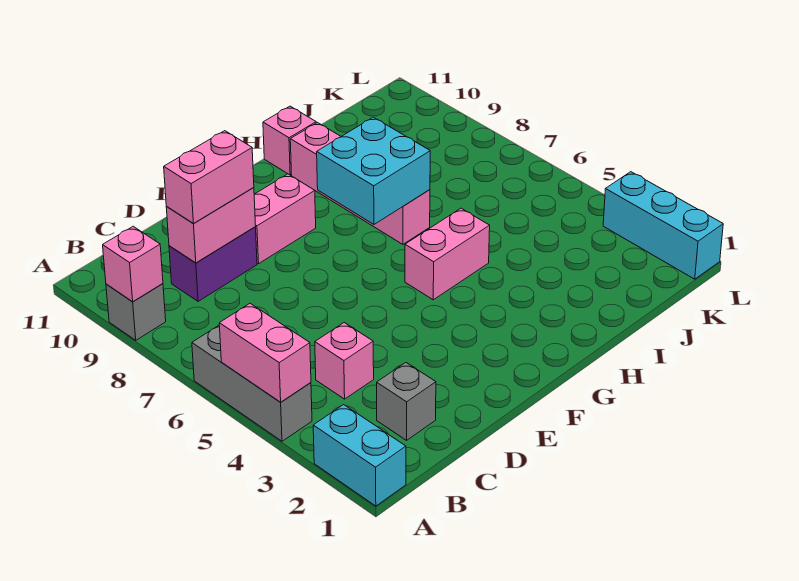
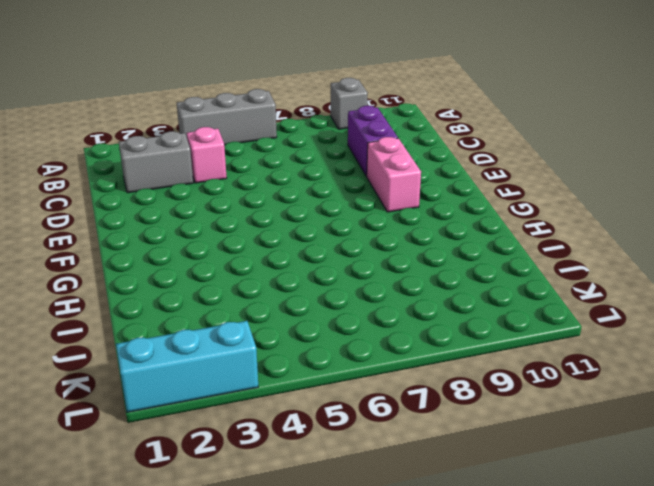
grey 1x2 brick [119,131,193,193] -> grey 1x1 brick [377,363,436,440]
none -> cyan 1x2 brick [313,405,406,506]
none -> pink 1x2 brick [405,208,490,300]
none -> pink 1x4 brick [290,123,430,244]

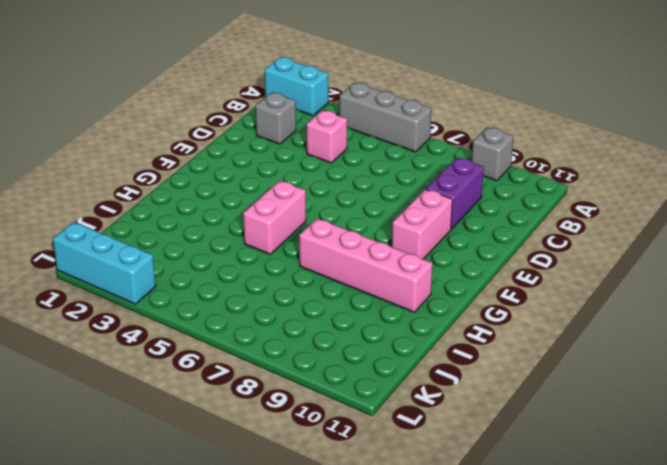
none -> pink 1x1 brick [263,106,316,175]
none -> pink 1x2 brick [219,303,311,402]
none -> pink 1x1 brick [103,226,163,302]

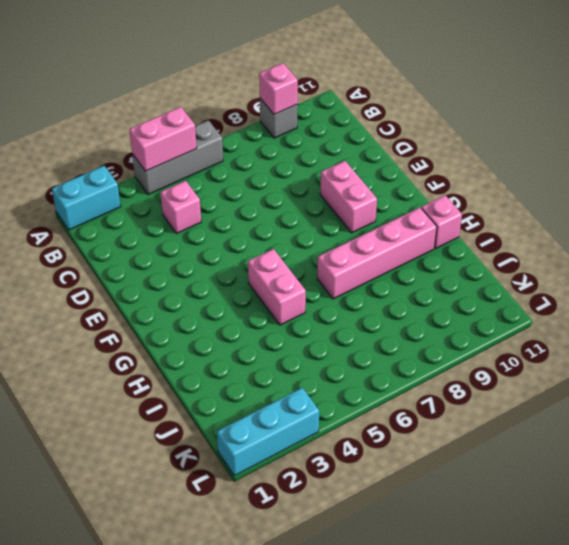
none -> grey 1x1 brick [377,363,436,440]
none -> purple 1x2 brick [169,227,257,301]
none -> pink 1x2 brick [166,188,256,263]

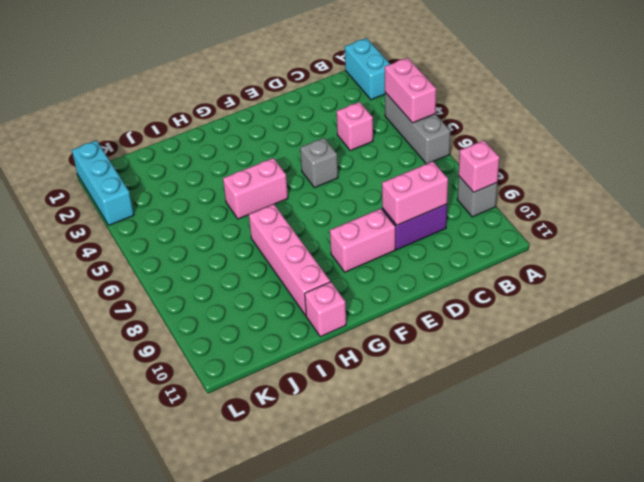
grey 1x1 brick [300,138,338,188] -> grey 1x1 brick moved to [377,363,436,440]
none -> cyan 2x2 brick [317,117,430,224]
none -> pink 1x2 brick [164,131,254,223]

